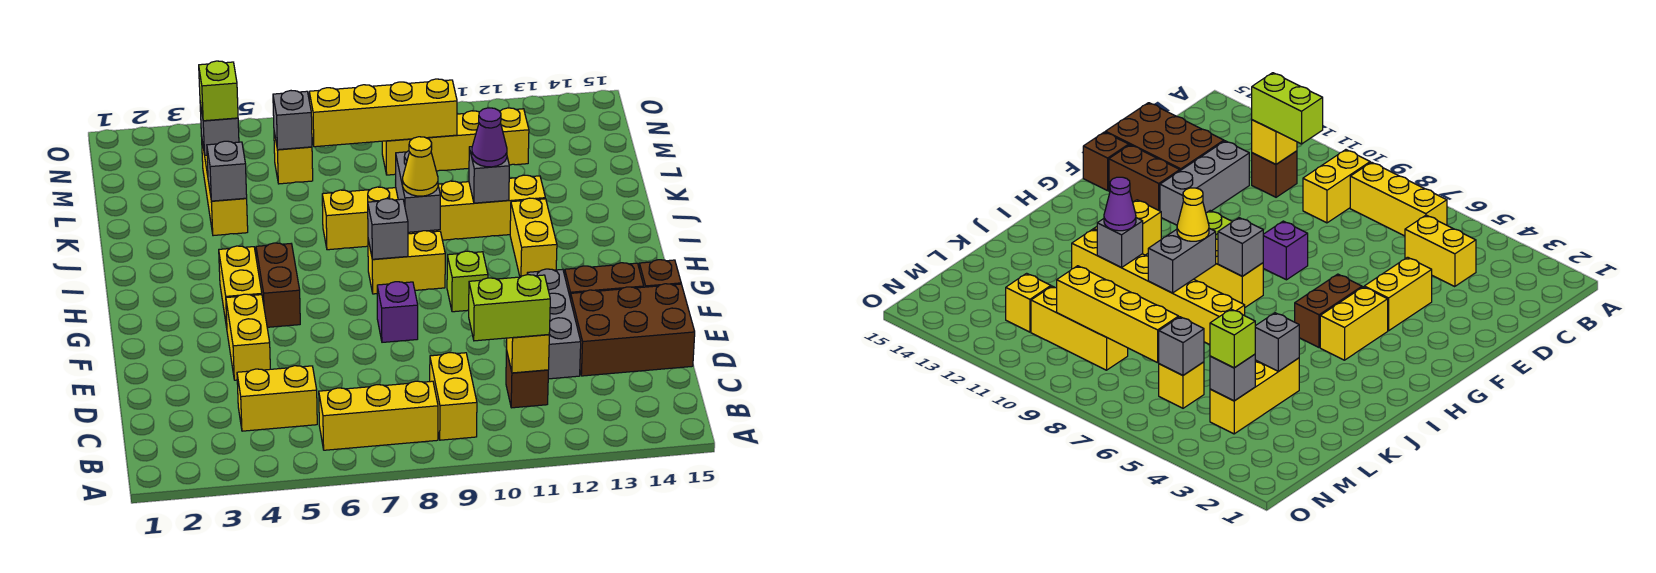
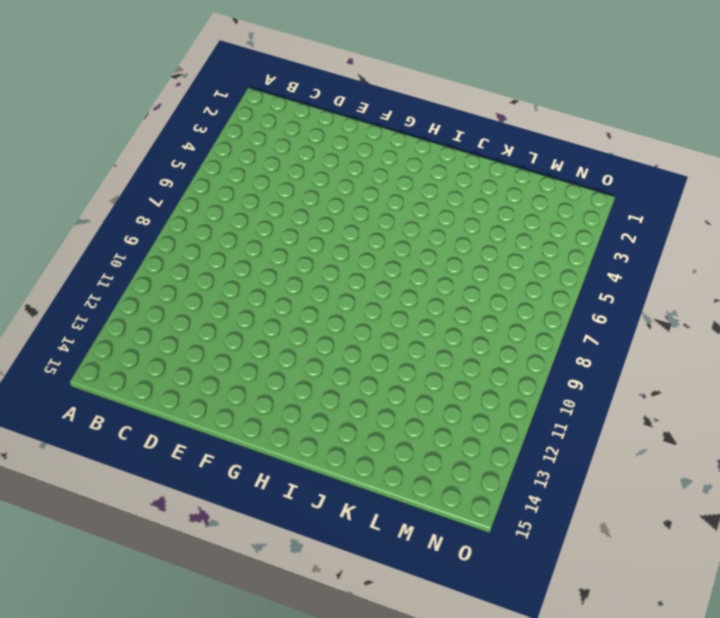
none -> yellow 1x3 brick [319,381,438,450]
none -> yellow 1x2 brick [430,353,477,440]
none -> yellow 1x2 brick [237,366,317,431]
none -> brown 1x1 brick [506,350,548,408]

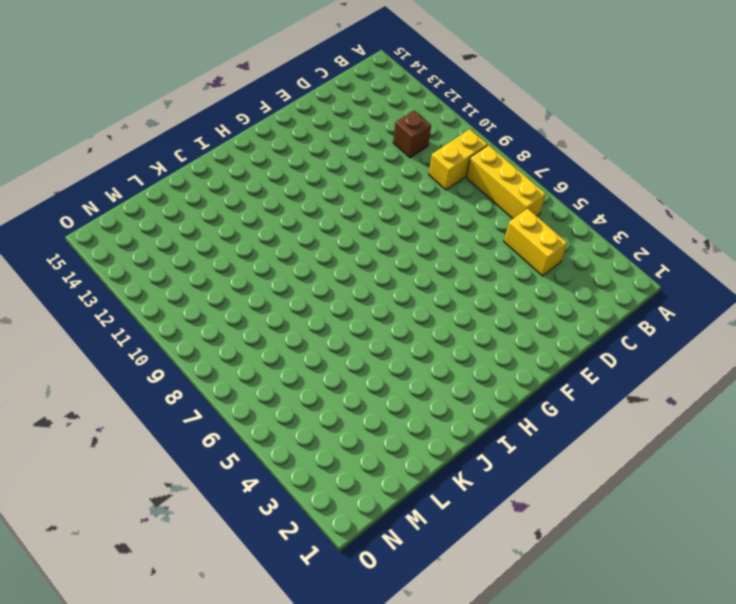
none -> grey 1x3 brick [527,269,581,379]
none -> brown 2x3 brick [571,284,695,376]
none -> yellow 1x2 brick [226,294,270,380]
none -> purple 1x1 brick [377,282,418,342]

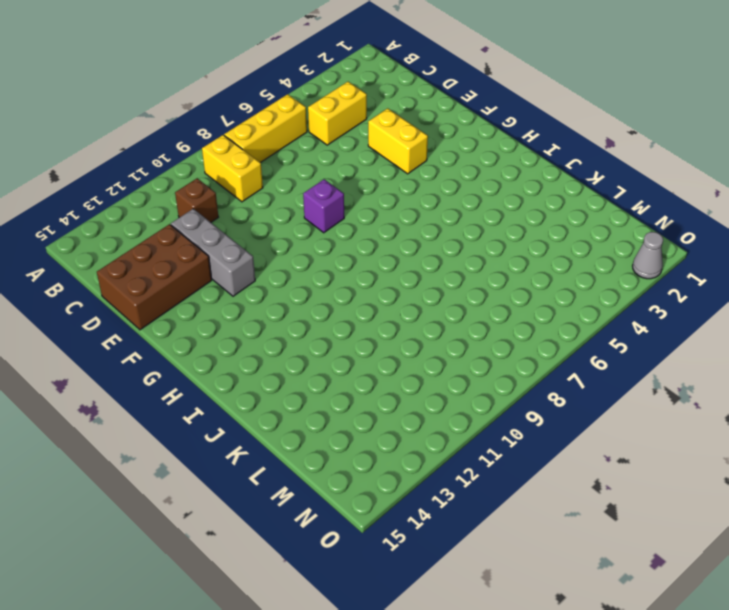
grey 1x1 cone [633,232,663,279] -> none
none -> brown 1x2 brick [565,263,644,300]
none -> brown 1x1 brick [639,260,681,287]
none -> yellow 1x2 brick [219,246,262,328]
none -> brown 1x2 brick [256,243,300,327]

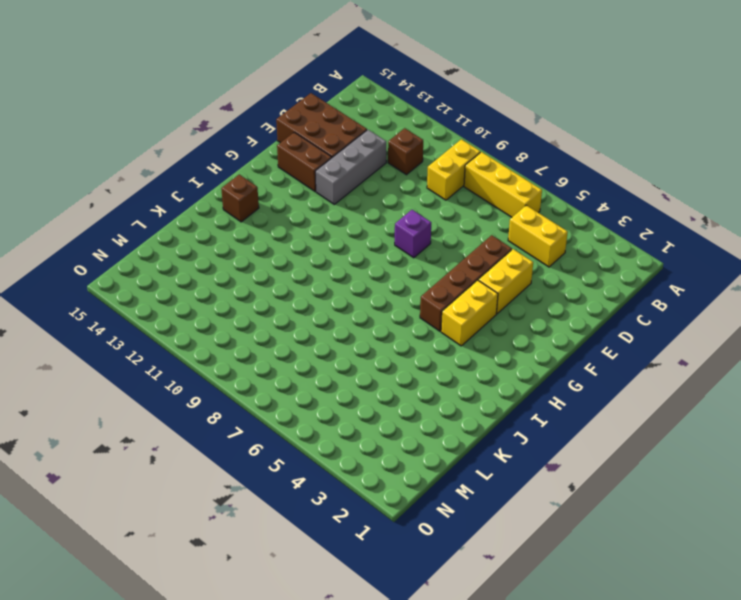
brown 1x4 brick [420,235,512,331] -> brown 1x2 brick [256,243,300,327]
brown 1x1 brick [221,174,259,222] -> brown 1x1 brick moved to [639,260,681,287]
none -> lime 1x1 brick [447,251,488,312]
none -> yellow 1x2 brick [368,231,445,294]
none -> yellow 1x2 brick [510,198,557,277]
none -> yellow 1x6 brick [322,175,545,250]

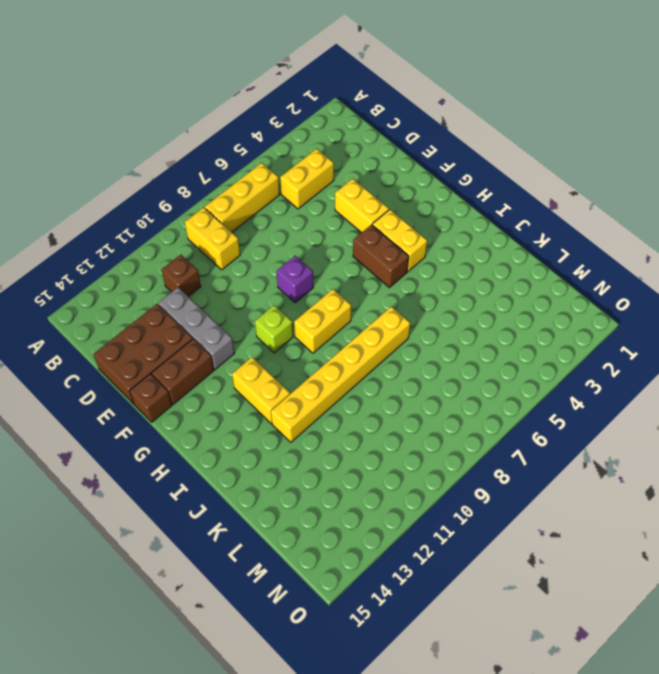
none -> yellow 1x3 brick [201,135,248,236]
none -> yellow 1x1 brick [274,133,313,184]
none -> yellow 1x3 brick [382,111,479,175]
none -> yellow 1x1 brick [499,108,529,165]

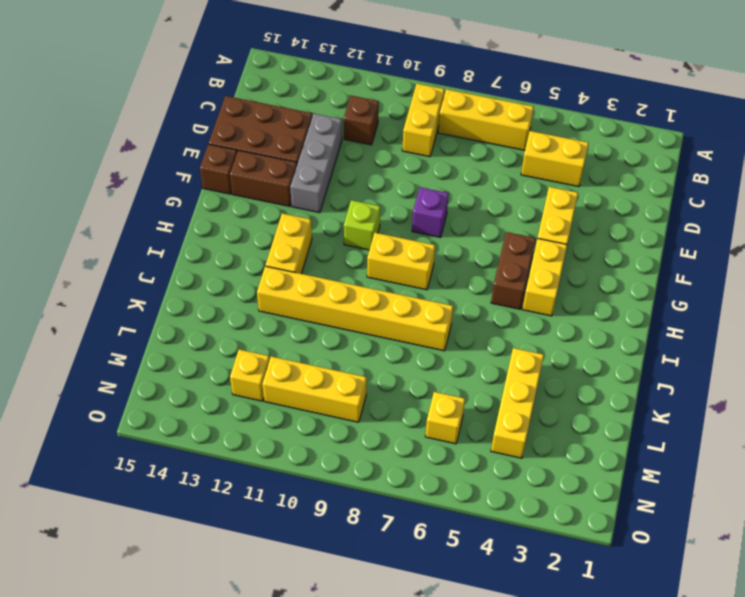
none -> yellow 1x1 brick [507,335,549,373]
none -> grey 1x1 brick [368,199,408,259]
none -> grey 1x2 brick [396,151,440,232]
none -> grey 1x1 brick [469,147,509,203]

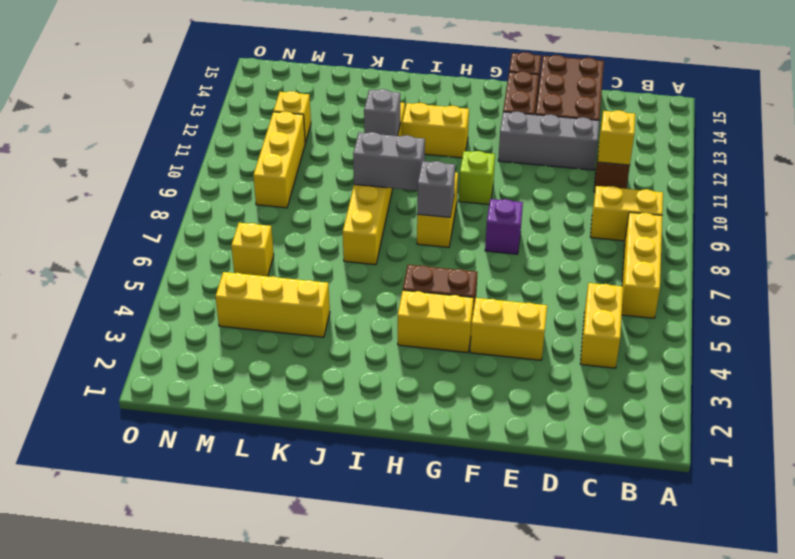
none -> grey 1x1 brick [207,141,247,201]
none -> grey 1x1 brick [200,103,239,155]
none -> grey 1x1 brick [273,91,312,150]
none -> yellow 1x4 brick [309,79,457,147]

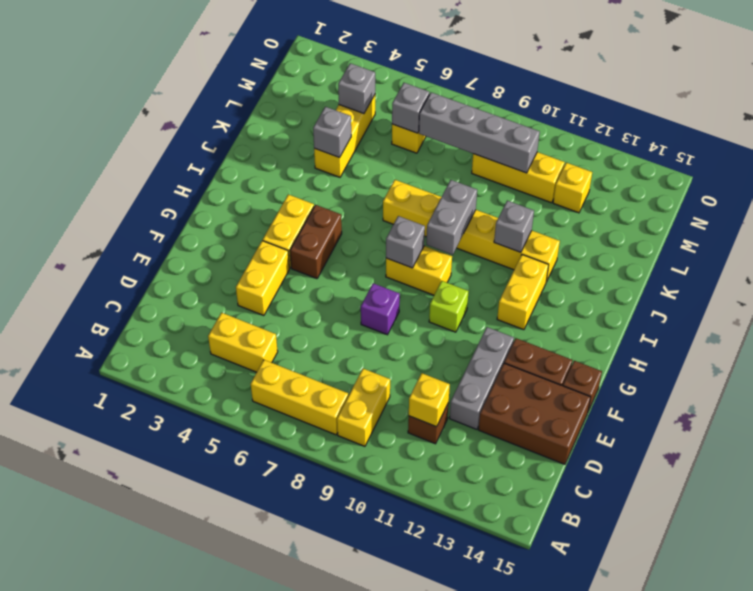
grey 1x4 brick [419,92,540,173] -> yellow 1x4 brick [309,79,457,147]
none -> lime 1x2 brick [468,275,550,341]
none -> yellow 1x1 cone [403,137,438,196]
none -> purple 1x1 cone [472,108,507,167]
none -> lime 1x1 brick [199,61,238,121]

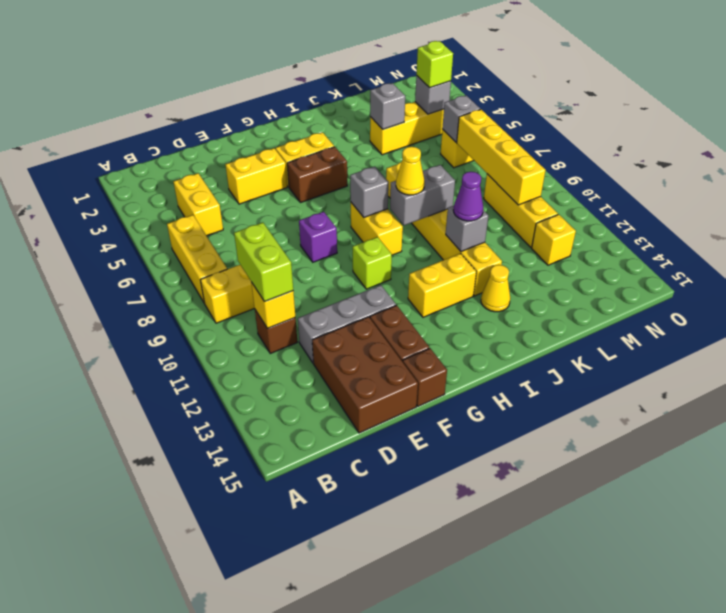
yellow 1x1 cone [481,265,510,312] -> none

